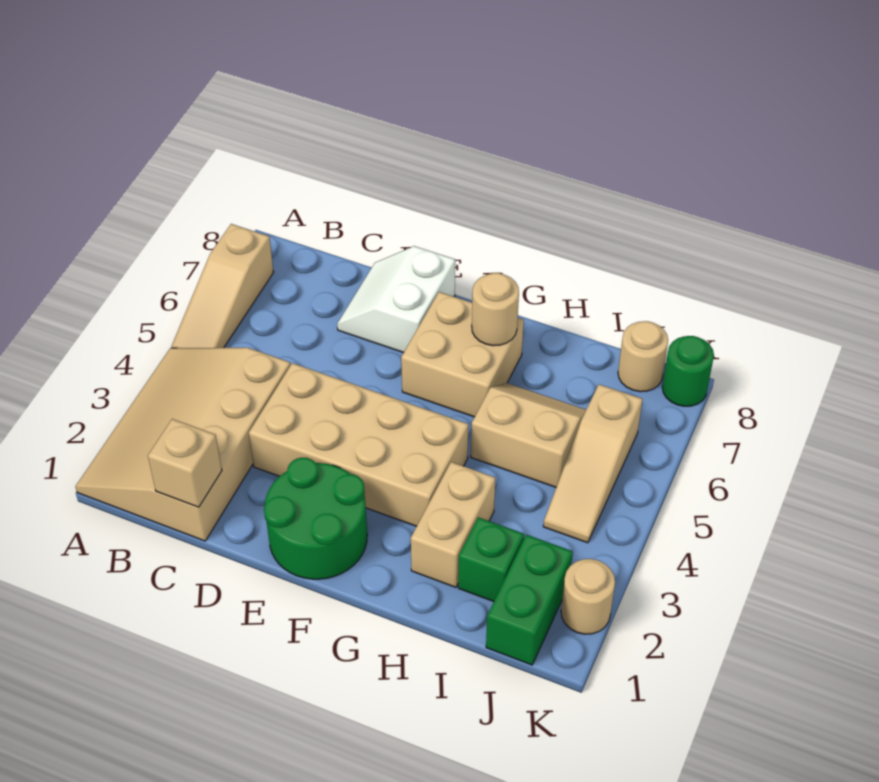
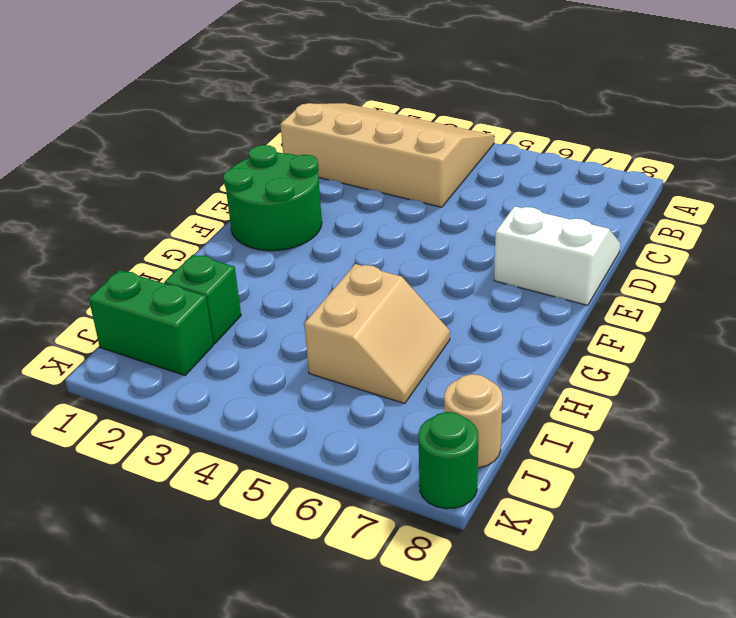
none -> tan 1x3 slope [171,224,274,348]
none -> tan 2x4 brick [249,363,468,526]
none -> tan 2x2 brick [401,292,524,417]

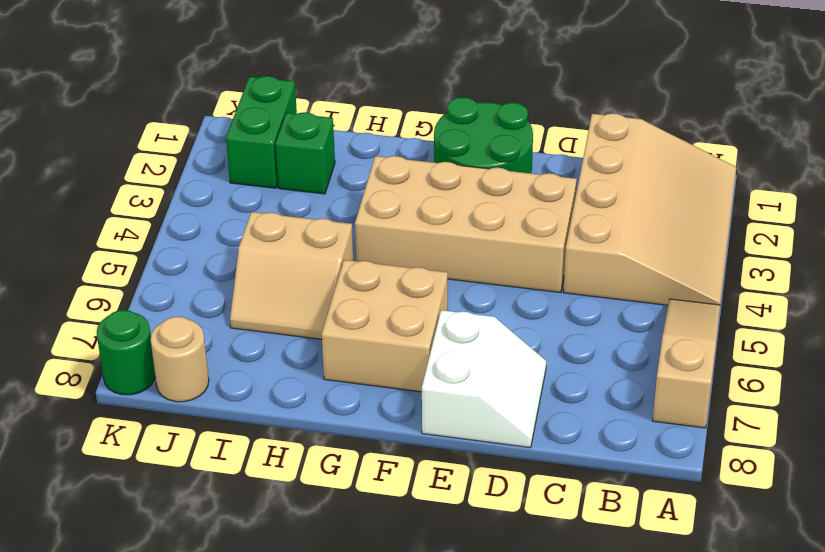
none -> tan 1x2 brick [411,462,495,587]
none -> tan 1x3 slope [543,384,643,543]
none -> tan 1x1 round brick [561,559,615,634]

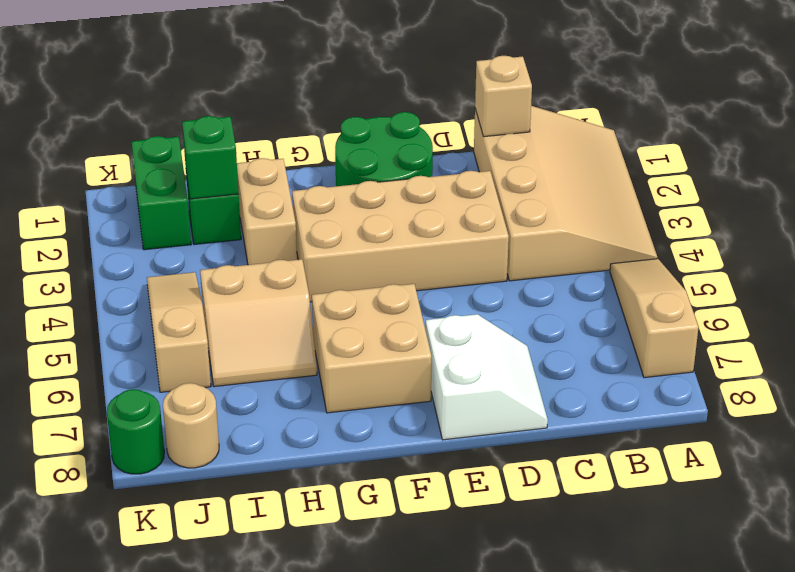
green 1x1 brick [182,116,239,199] -> none
none -> tan 1x1 round brick [561,559,615,634]
none -> tan 1x1 round brick [472,273,519,346]

